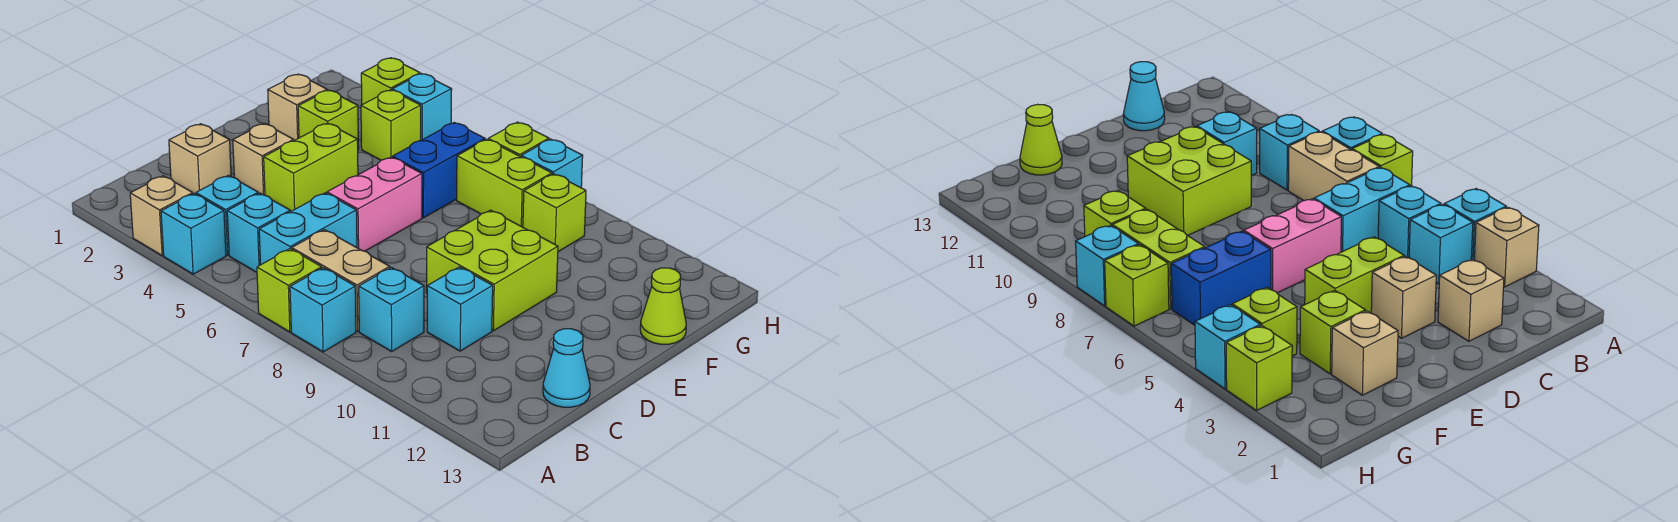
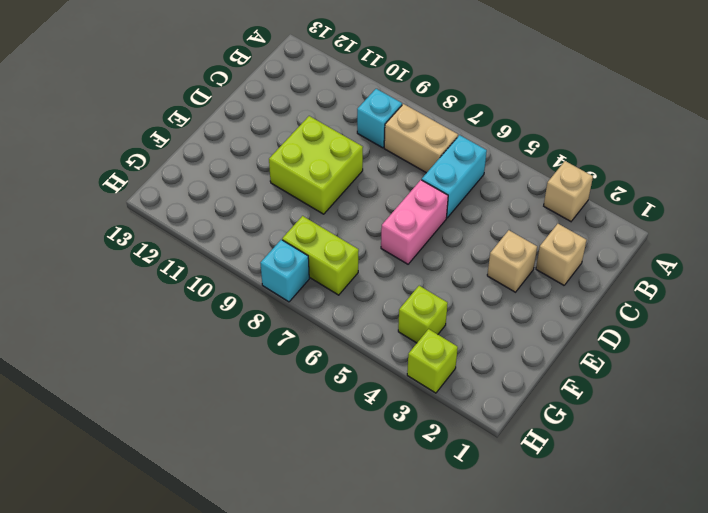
none -> cyan 1x1 brick [161,194,226,274]
none -> lime 1x1 brick [257,249,322,332]
none -> cyan 1x1 brick [290,268,356,352]

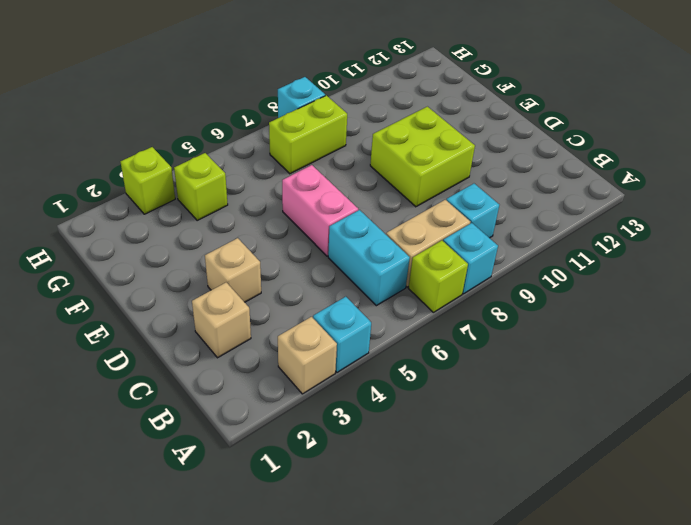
none -> cyan 1x1 brick [196,175,258,255]
none -> cyan 1x1 brick [227,193,290,272]
none -> cyan 1x1 brick [427,267,493,351]

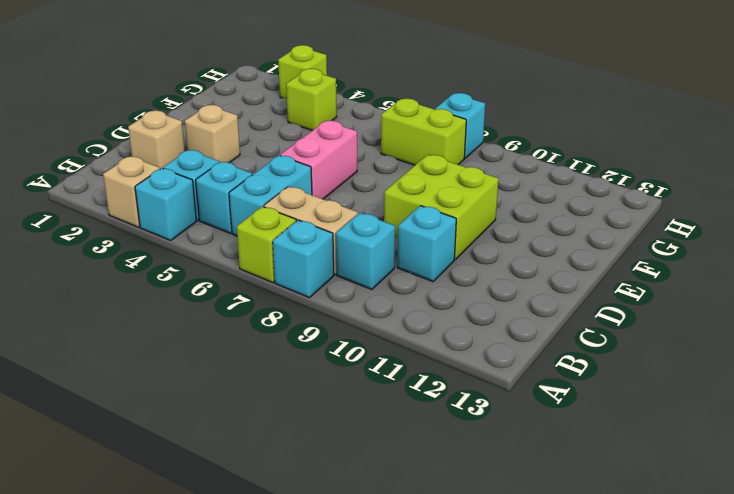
none -> cyan 1x1 cone [543,329,590,407]
none -> lime 1x2 brick [264,123,358,212]
none -> tan 1x1 brick [268,74,327,140]

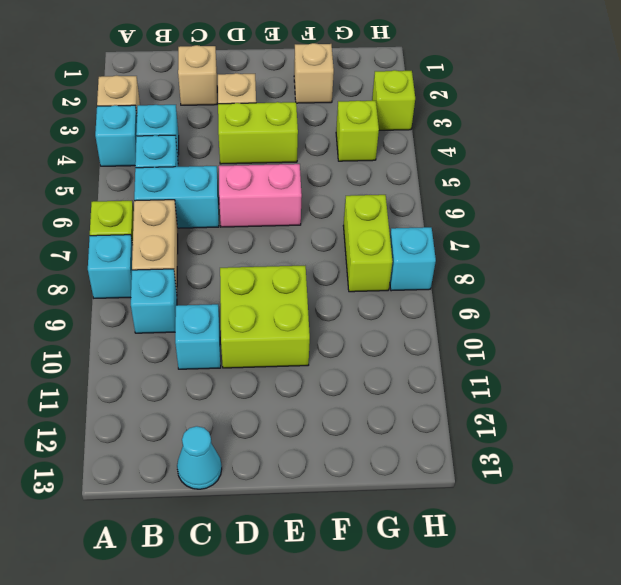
none -> lime 1x1 brick [298,90,359,150]
none -> blue 1x2 brick [393,123,485,218]
none -> lime 1x1 cone [640,268,686,344]

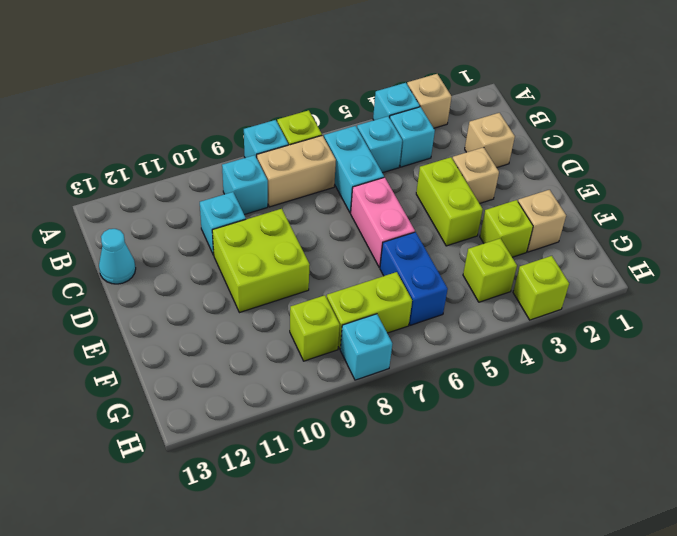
none -> lime 1x1 cone [640,268,686,344]
none -> cyan 1x1 brick [392,74,452,140]
none -> lime 1x1 brick [488,122,549,157]

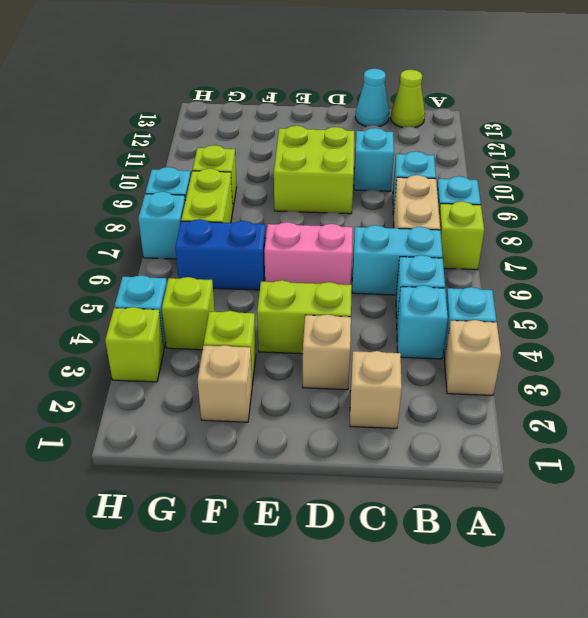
lime 1x1 cone [391,70,425,128] -> lime 1x1 cone moved to [640,268,686,344]
cyan 1x1 brick [138,192,185,259] -> lime 1x1 brick [488,122,549,157]

